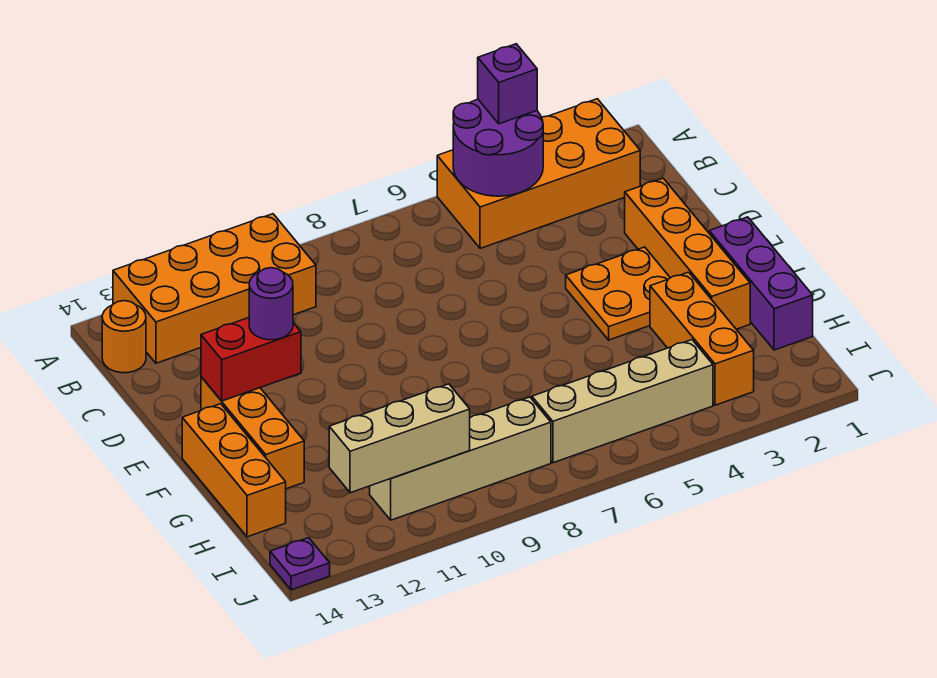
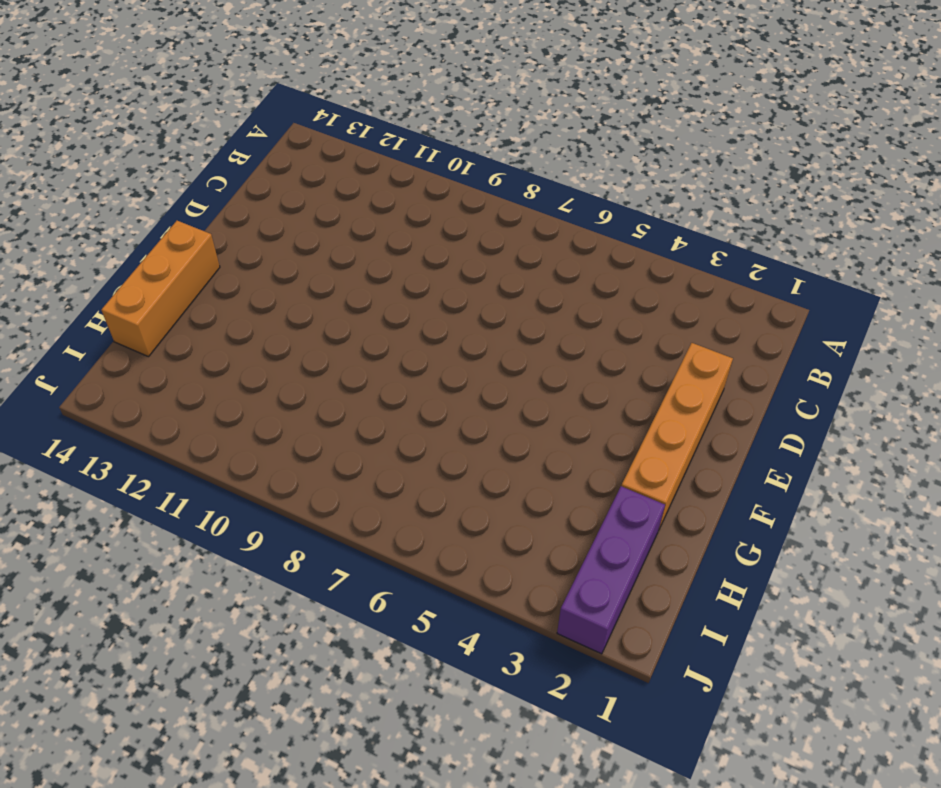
purple 1x3 brick [557,486,665,654] -> purple 1x3 brick moved to [709,217,813,350]
none -> orange 2x4 brick [437,99,640,248]
none -> orange 2x4 brick [113,214,316,363]
none -> orange 1x1 round brick [102,301,146,373]

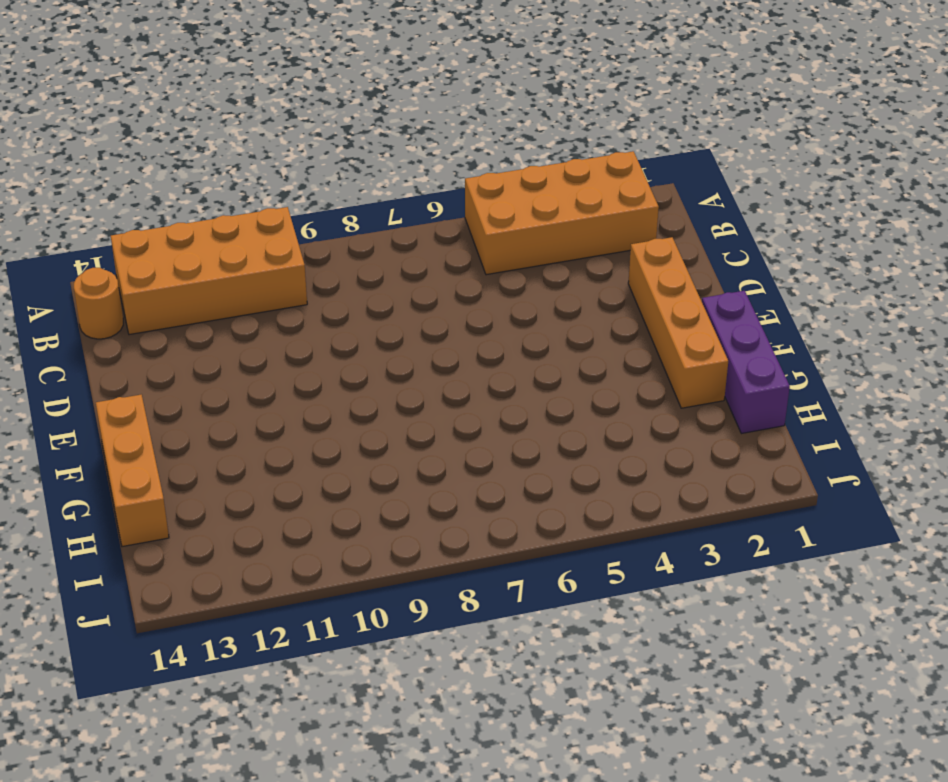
none -> orange 2x2 plate [566,247,670,340]
none -> orange 1x3 brick [201,377,304,489]
none -> orange 1x3 brick [650,272,754,405]

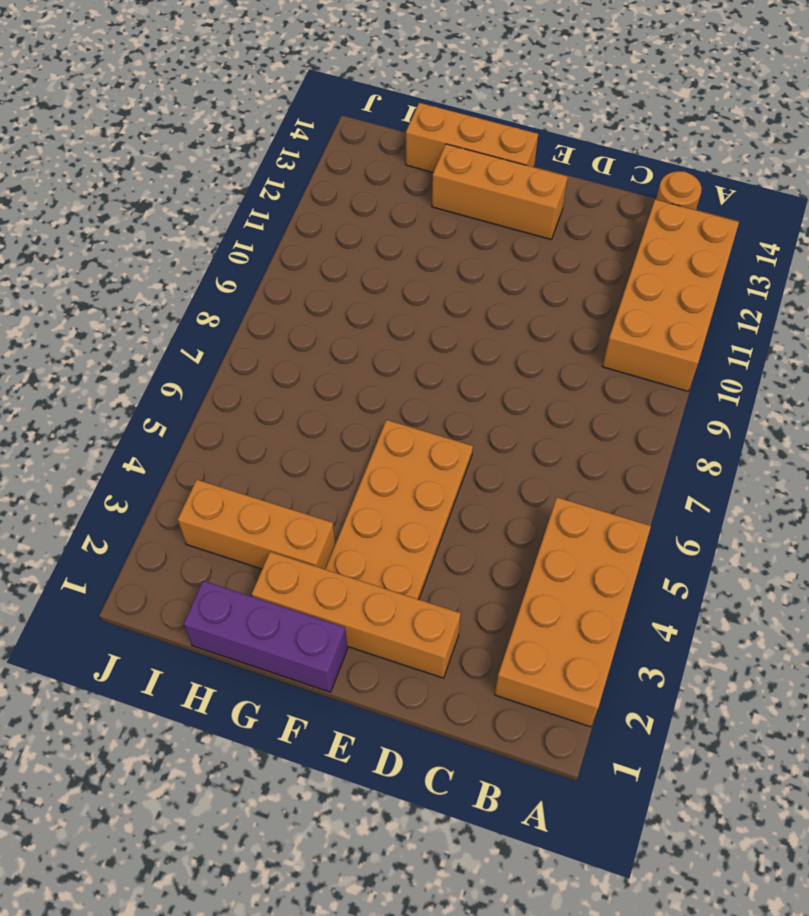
orange 2x4 plate [325,420,473,599] -> orange 2x2 plate [566,247,670,340]
none -> tan 1x4 brick [532,340,713,463]
none -> tan 1x4 brick [370,397,551,520]
none -> purple 1x1 plate [270,538,330,590]

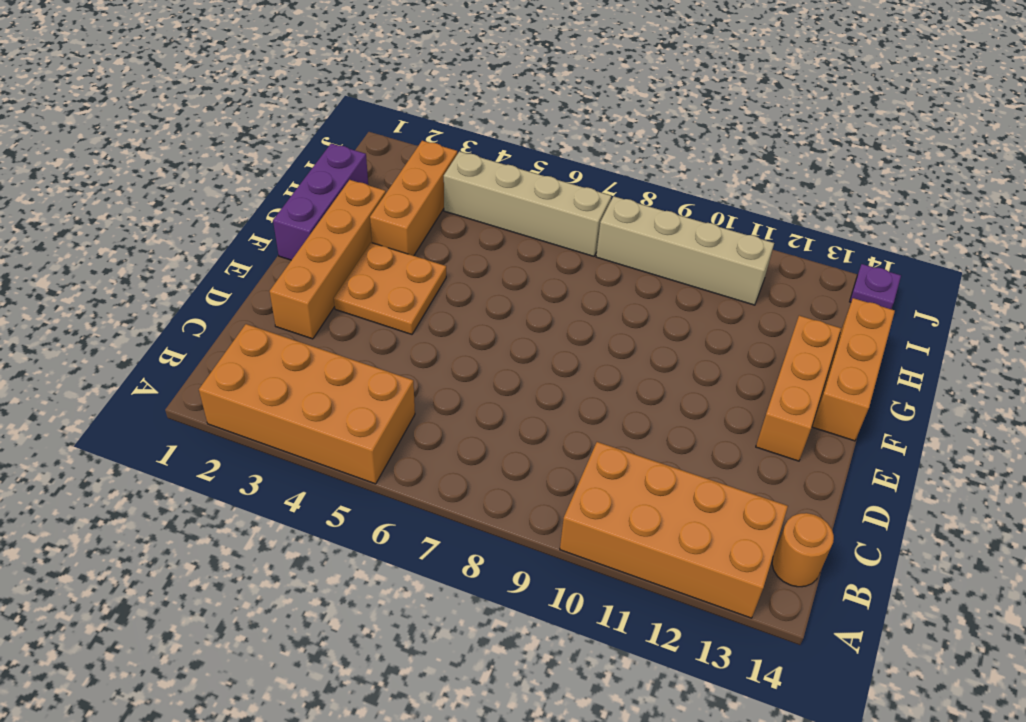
none -> purple 2x2 round brick [453,99,543,196]
none -> red 1x2 brick [201,318,301,401]
none -> tan 1x3 brick [329,384,470,493]

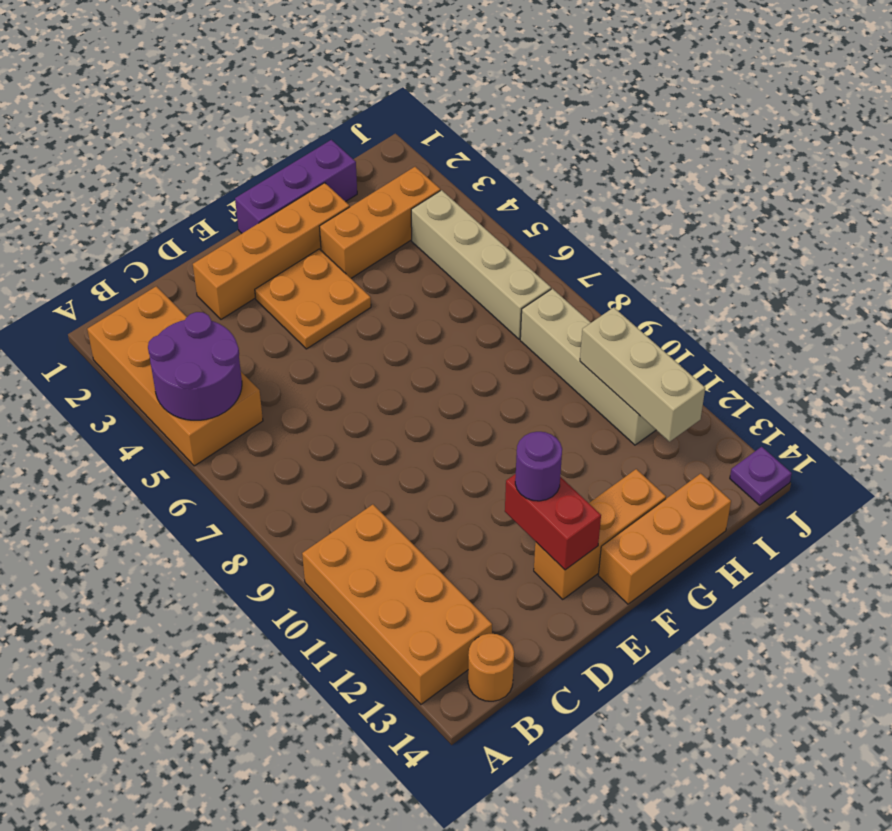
none -> purple 1x1 brick [478,44,537,124]

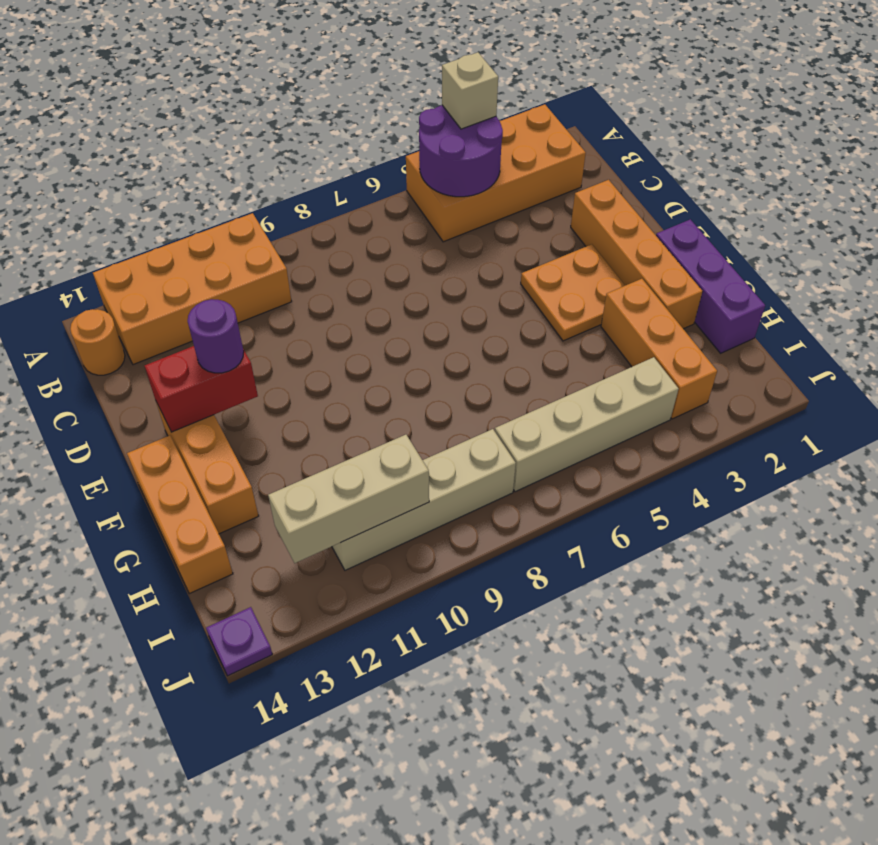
tan 1x1 brick [442,52,498,129] -> purple 1x1 brick [478,44,537,124]

